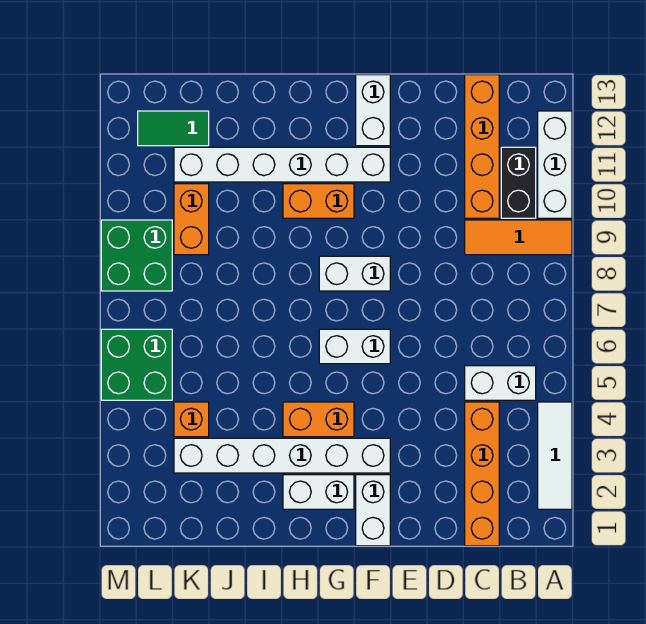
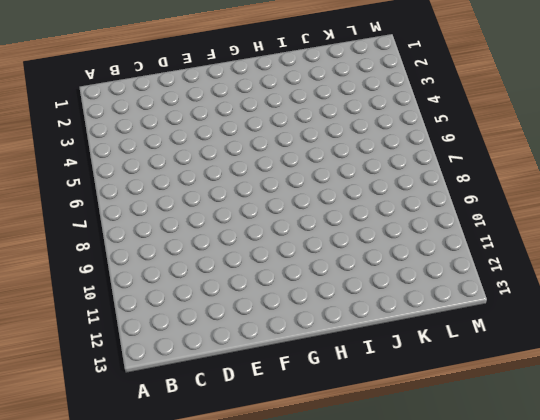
none -> white 1x3 tile [538,402,572,509]
none -> orange 1x3 tile [465,220,572,255]
none -> white 1x3 brick [538,111,572,218]

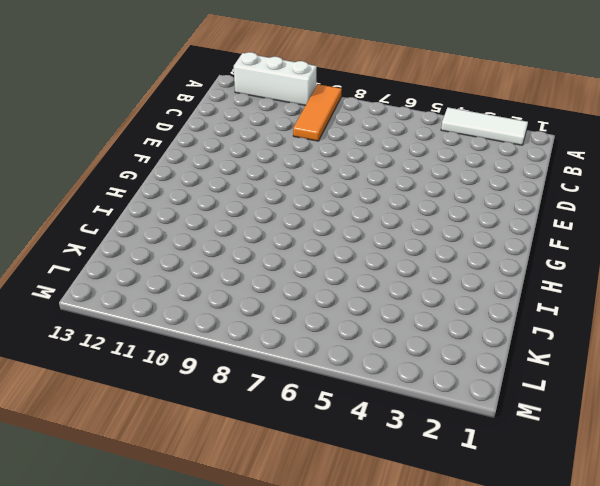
none -> white 1x2 brick [465,366,536,400]
none -> black 1x2 brick [501,147,536,218]
none -> orange 1x4 brick [465,402,499,546]

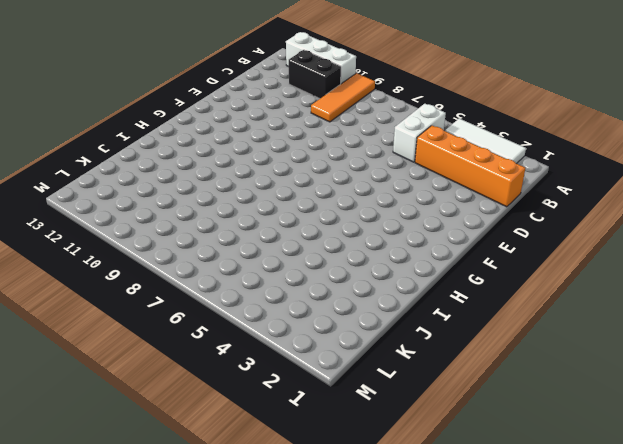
none -> orange 1x4 brick [465,75,499,218]
none -> white 1x2 brick [356,475,390,546]
none -> white 1x6 brick [174,438,390,473]

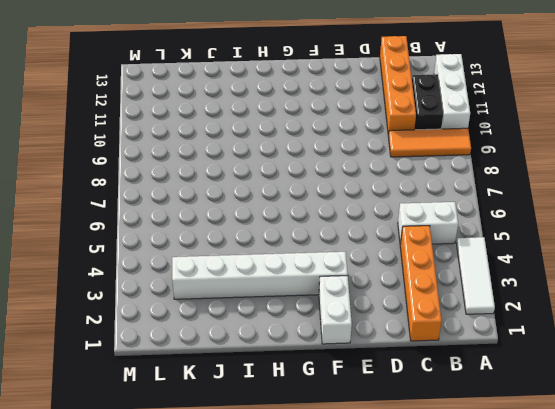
none -> white 1x2 brick [319,329,390,364]
none -> white 1x2 brick [319,256,390,291]
none -> white 1x6 brick [174,147,390,182]

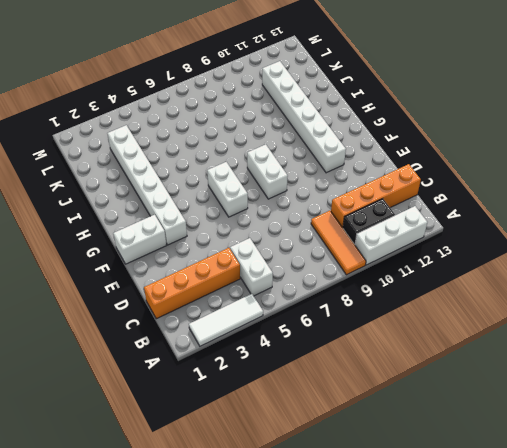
none -> white 1x2 brick [356,75,390,146]
none -> white 1x2 brick [283,475,354,509]
none -> orange 1x2 brick [283,402,354,437]

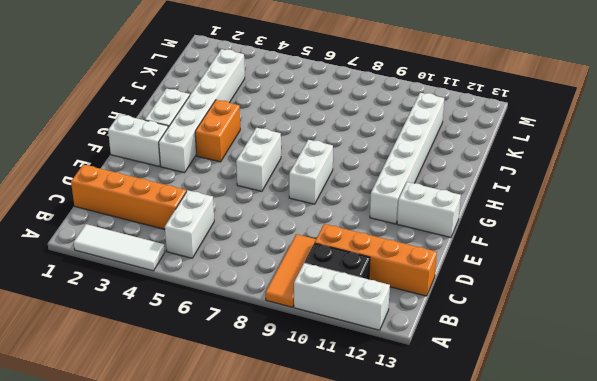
none -> orange 1x2 brick [283,184,354,218]
none -> orange 1x1 brick [174,402,209,437]
none -> orange 1x2 brick [174,184,209,255]

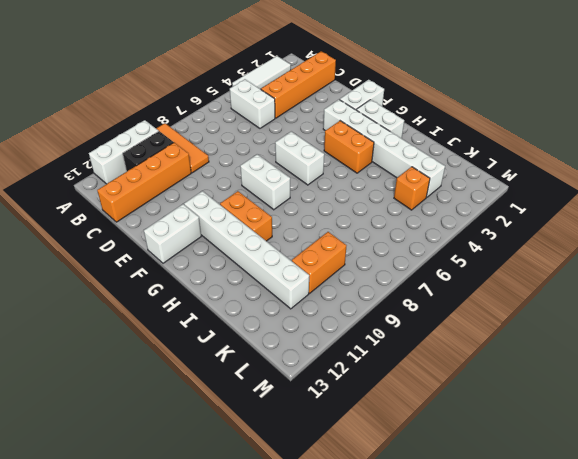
none -> green 1x2 tile [138,111,209,146]
none -> green 2x2 brick [101,329,172,400]
none -> green 2x2 brick [101,220,172,291]

